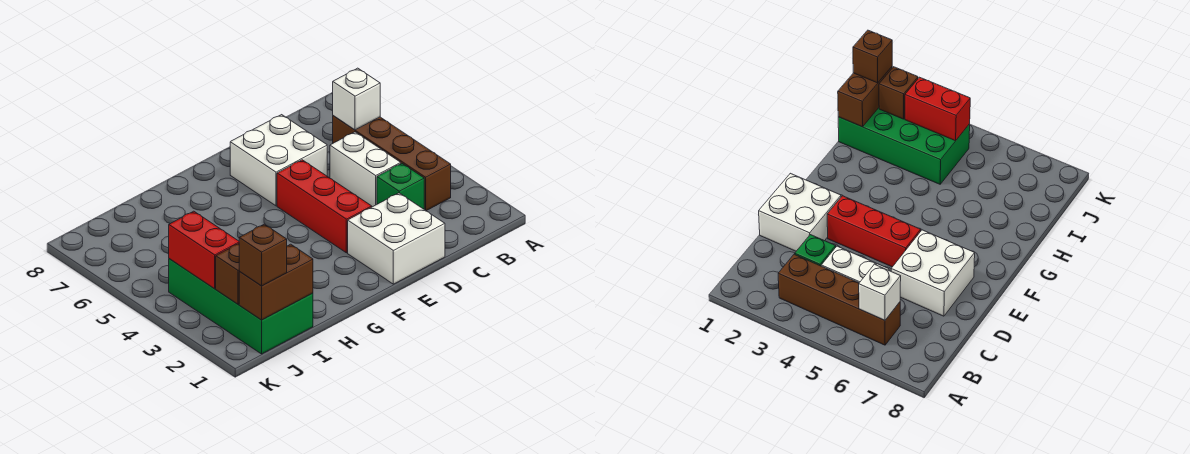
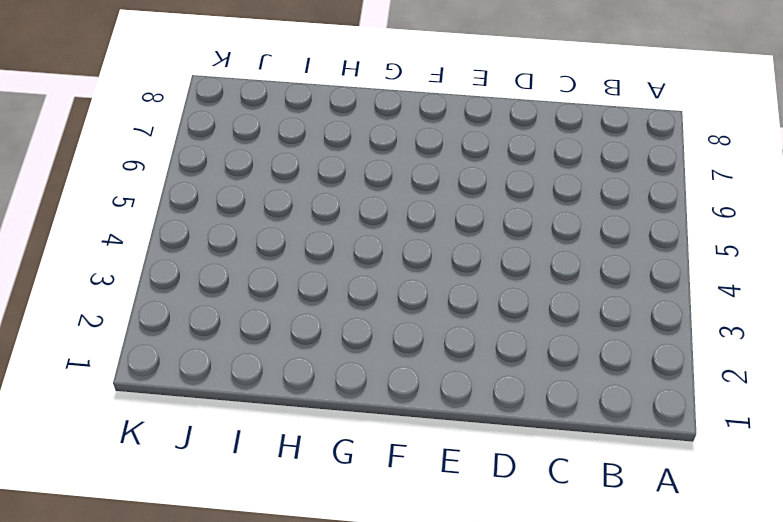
none -> brown 1x4 brick [333,116,451,211]
none -> green 1x1 brick [377,163,424,209]
none -> white 1x2 brick [330,132,401,207]

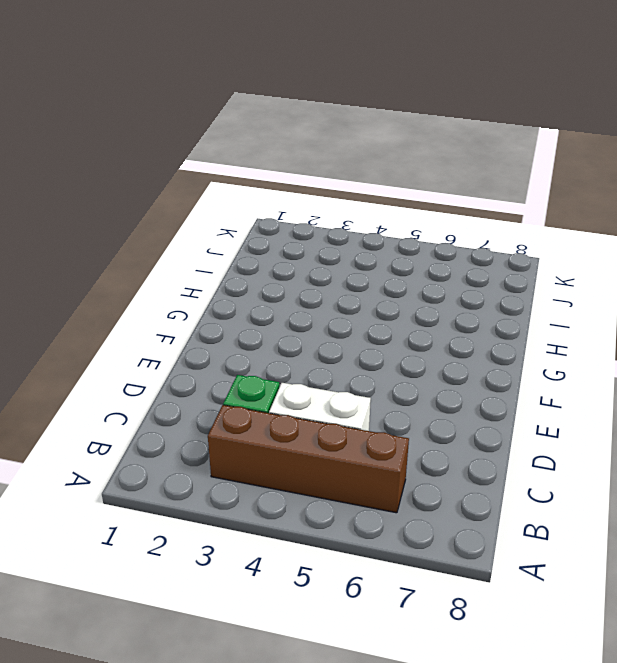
none -> white 2x2 brick [348,193,445,284]
none -> white 2x2 brick [230,115,327,206]
none -> red 1x3 brick [277,160,372,253]

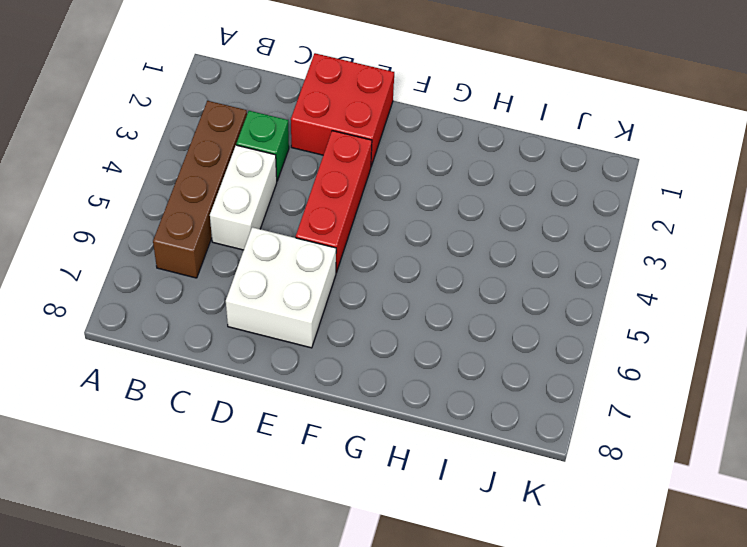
red 2x2 brick [291,53,394,166] -> white 2x2 brick [348,193,445,284]
none -> green 2x4 brick [169,259,313,354]
none -> white 1x1 brick [333,68,380,130]
none -> brown 1x2 brick [239,244,313,320]

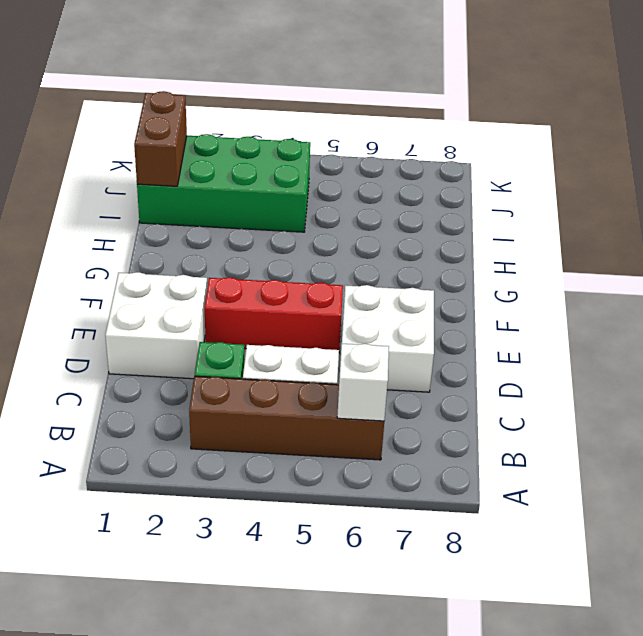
none -> brown 1x1 brick [216,244,240,304]
none -> red 1x2 brick [169,211,239,289]
none -> brown 1x1 brick [239,224,287,286]

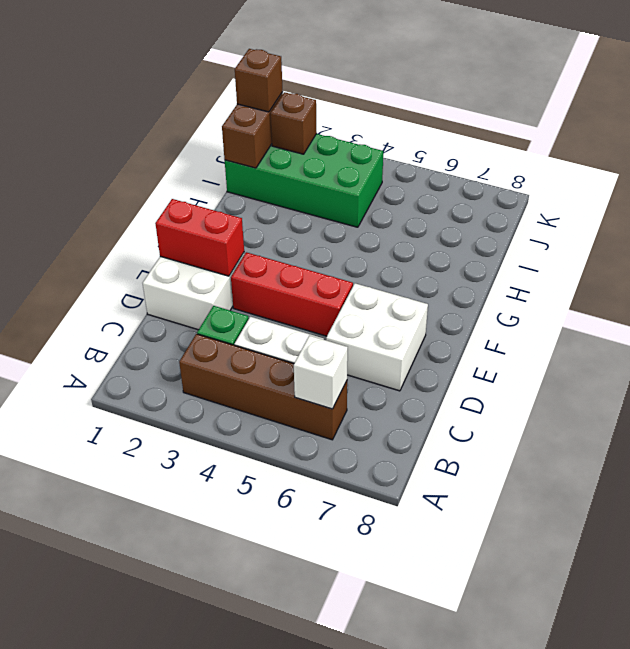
red 1x2 brick [155,199,244,276] -> red 1x2 brick moved to [169,211,239,289]

